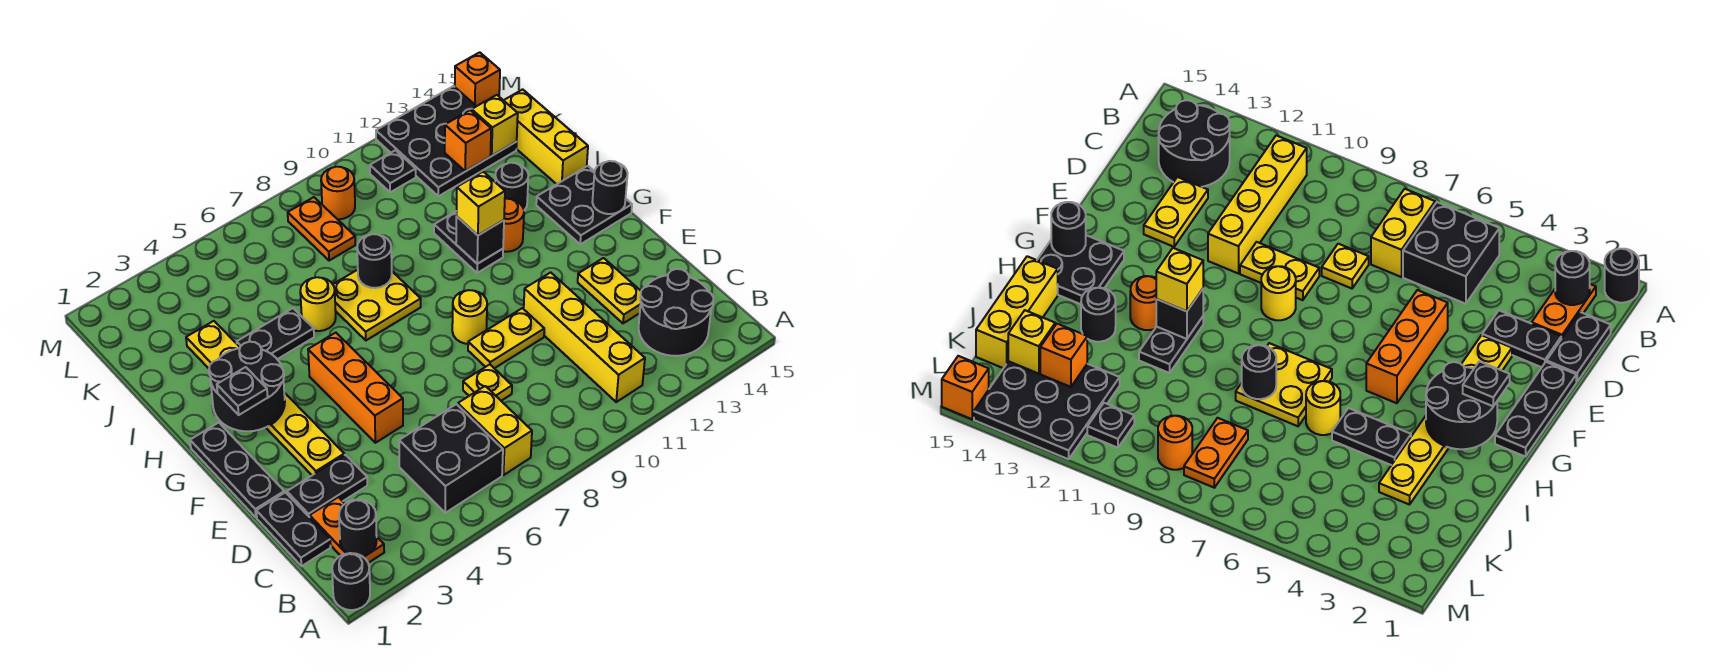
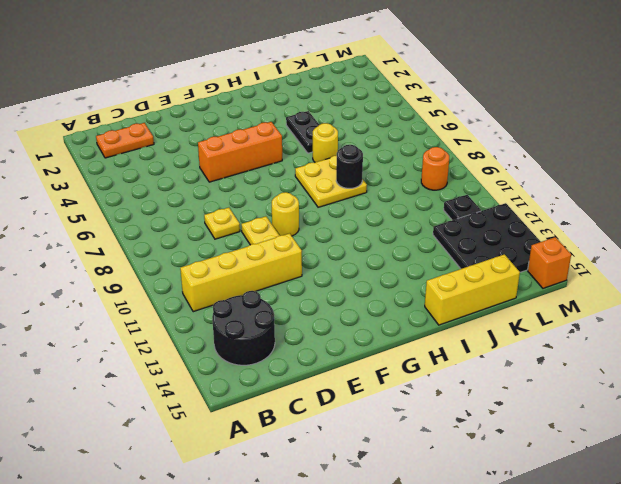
none -> black 1x1 round brick [332,553,370,610]
none -> black 2x2 brick [399,404,503,513]
none -> yellow 1x2 brick [458,386,532,475]
none -> black 1x2 plate [256,492,331,566]

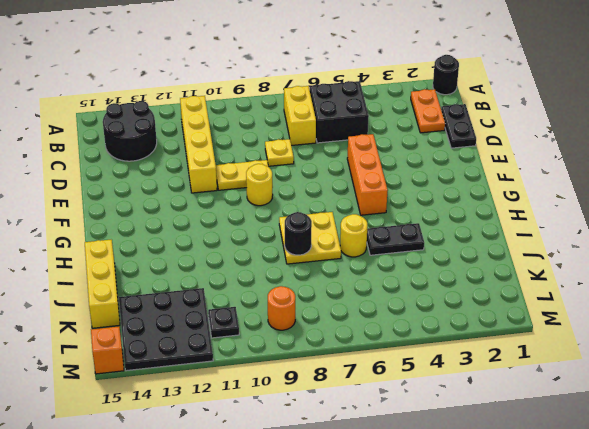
none -> black 1x2 plate [287,455,367,517]
none -> yellow 1x2 plate [578,258,641,323]
none -> black 1x3 plate [190,423,284,518]
none -> yellow 1x6 plate [186,321,344,475]

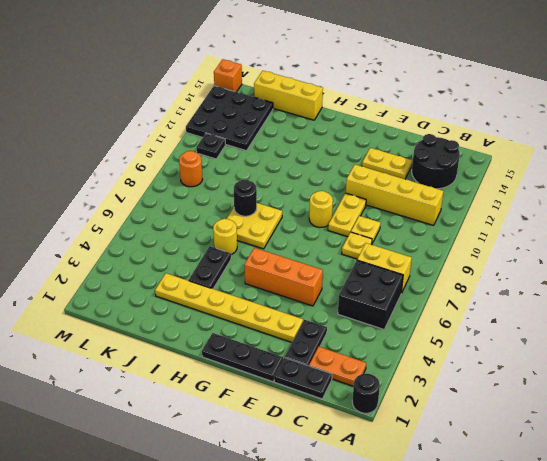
yellow 1x1 plate [351,216,380,243] -> none
none -> black 2x2 plate [536,166,632,244]
none -> black 1x2 plate [434,211,503,273]
none -> orange 1x1 round brick [503,199,524,252]
none -> black 1x1 round brick [495,163,528,210]

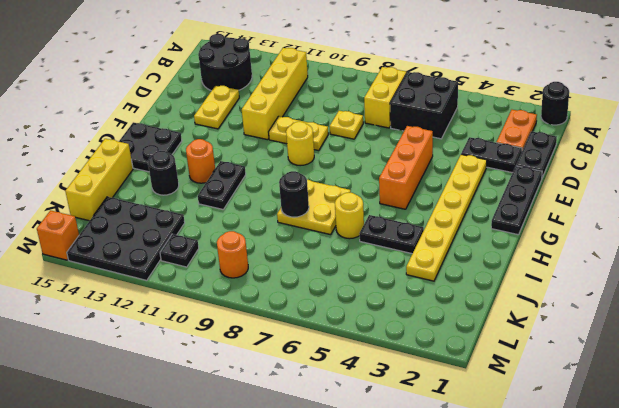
none -> orange 1x2 plate [288,197,355,261]
none -> black 1x1 round brick [339,500,377,556]
none -> black 2x2 round brick [209,342,285,431]
none -> black 1x1 round brick [592,161,628,214]

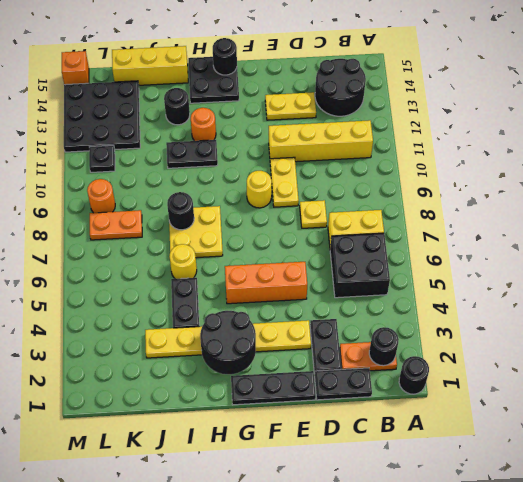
none -> black 1x1 brick [456,216,504,264]
none -> orange 1x1 brick [445,110,491,171]
none -> yellow 1x1 brick [472,95,518,156]
none -> black 1x1 plate [217,367,268,415]

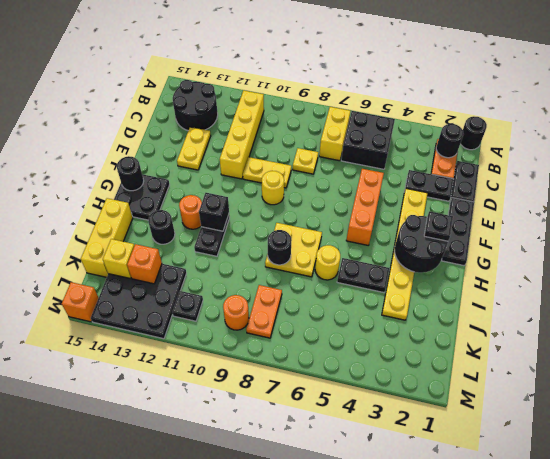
none -> yellow 1x1 brick [456,172,505,235]

